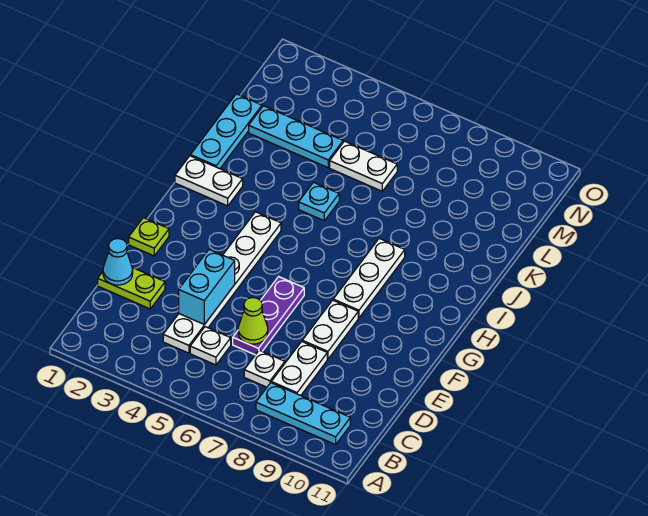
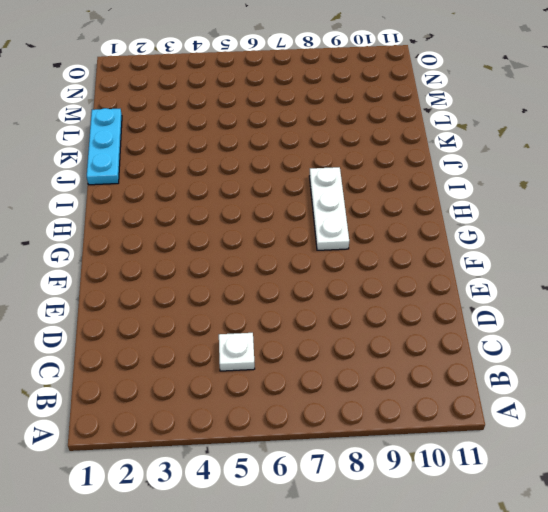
none -> cyan 1x3 plate [256,383,350,445]
none -> white 1x6 plate [163,212,281,353]
none -> white 1x1 plate [244,350,285,387]

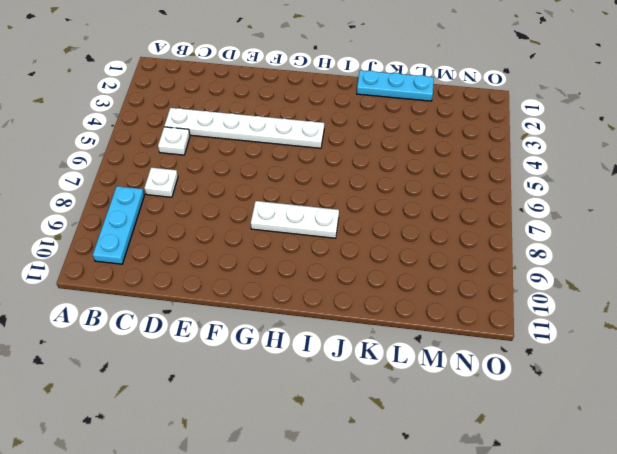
none -> white 1x2 plate [271,342,327,396]
none -> lime 1x2 plate [98,268,165,309]
none -> purple 1x3 plate [233,277,304,355]

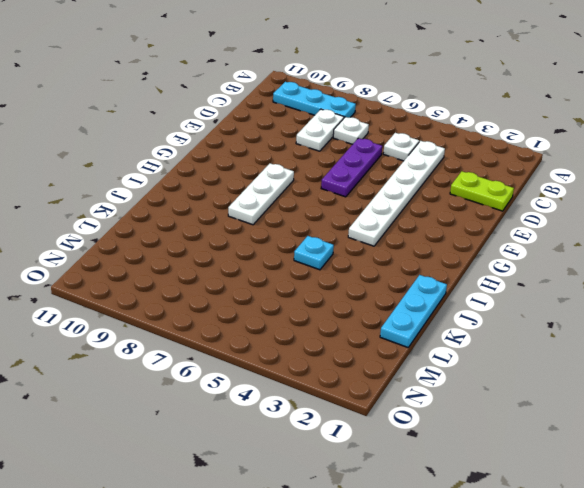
none -> white 1x2 plate [302,300,358,359]
none -> lime 1x1 plate [129,218,169,256]
none -> white 1x2 plate [175,156,243,206]

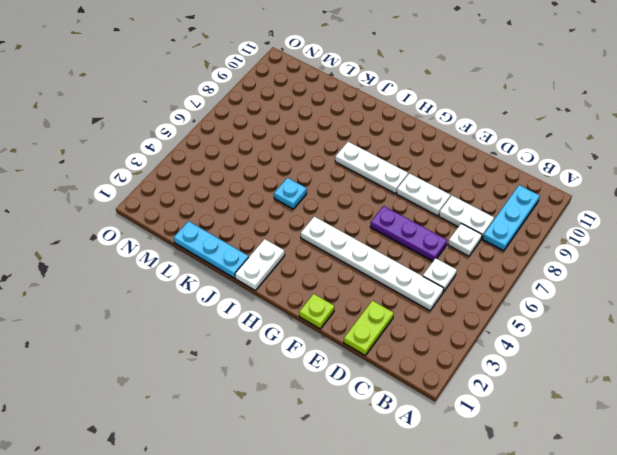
none -> cyan 1x3 plate [249,106,343,168]
none -> white 1x2 plate [330,141,397,191]
none -> cyan 1x1 cone [103,239,133,285]

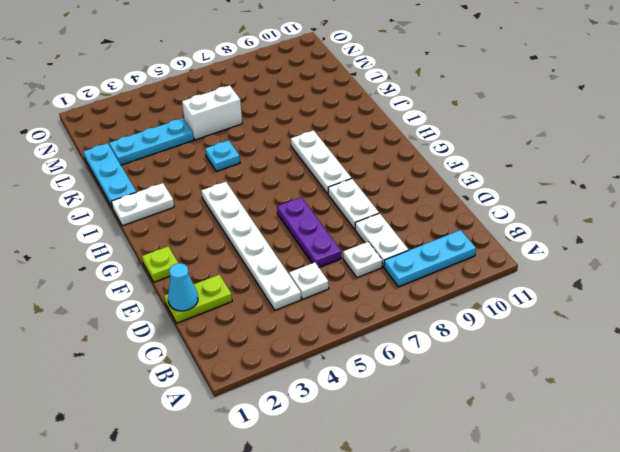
white 1x2 brick [182,85,242,140] -> white 1x2 plate [330,141,397,191]
none -> cyan 1x2 brick [179,249,235,325]
none -> lime 1x1 cone [238,298,268,344]

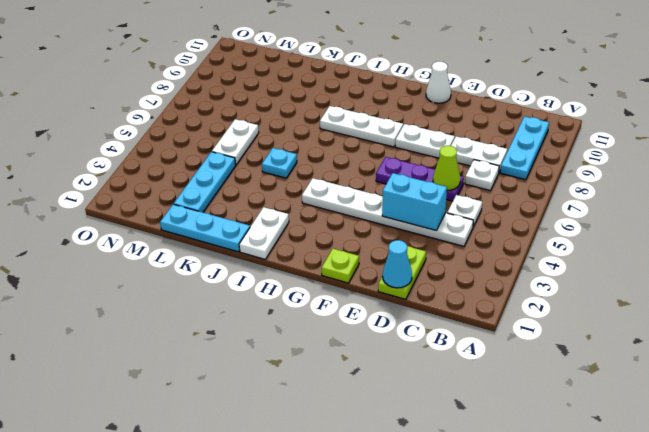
white 1x1 cone [426,61,451,103] -> none

